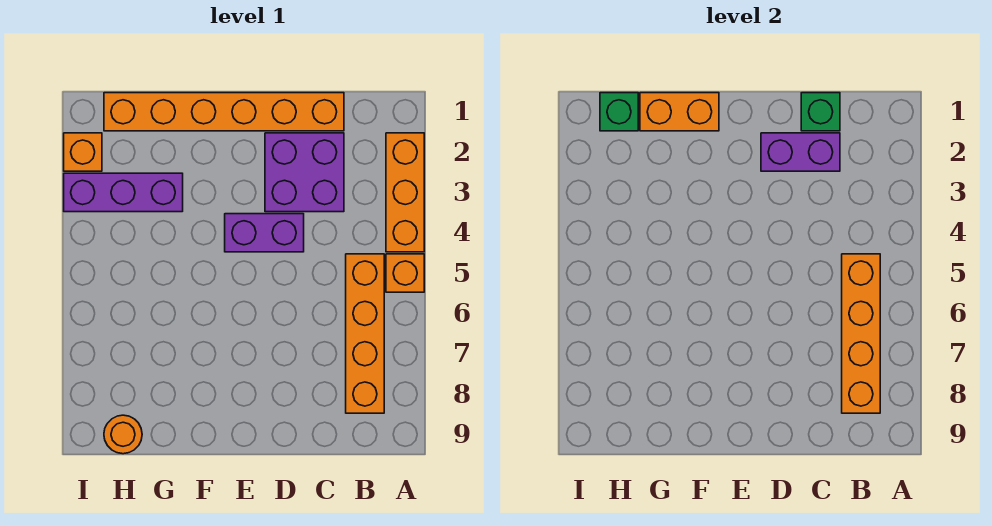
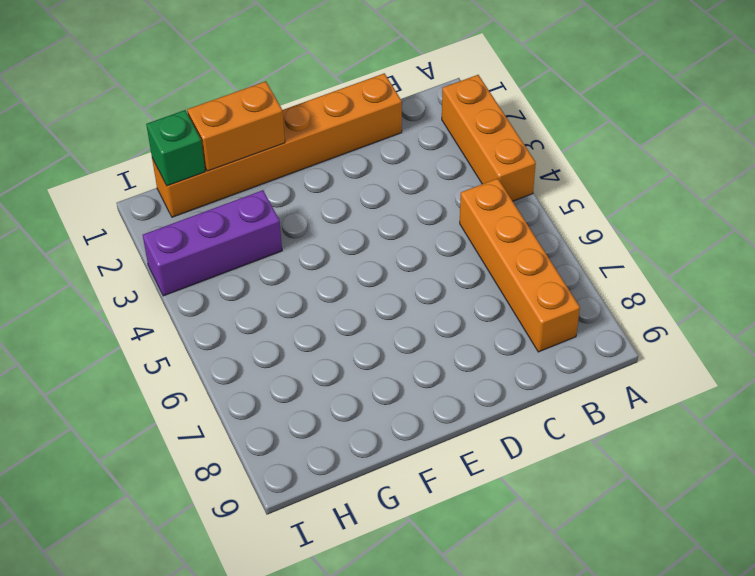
none -> orange 1x1 brick [386,254,424,292]
none -> purple 2x2 brick [265,133,344,212]
none -> purple 1x2 brick [225,214,304,252]

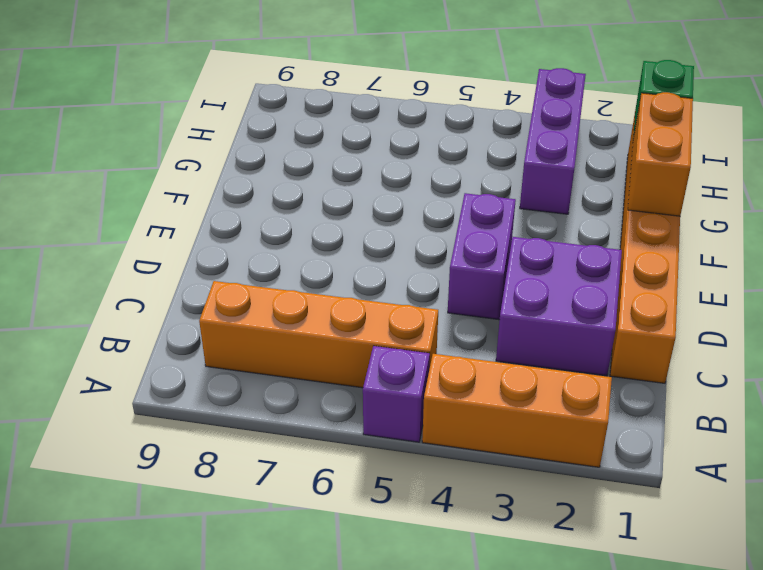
purple 1x1 brick [363,346,430,442] -> orange 1x1 brick [386,254,424,292]
none -> orange 1x1 round brick [104,415,142,454]
none -> orange 1x1 brick [64,133,102,171]
none -> orange 1x4 brick [842,254,880,413]

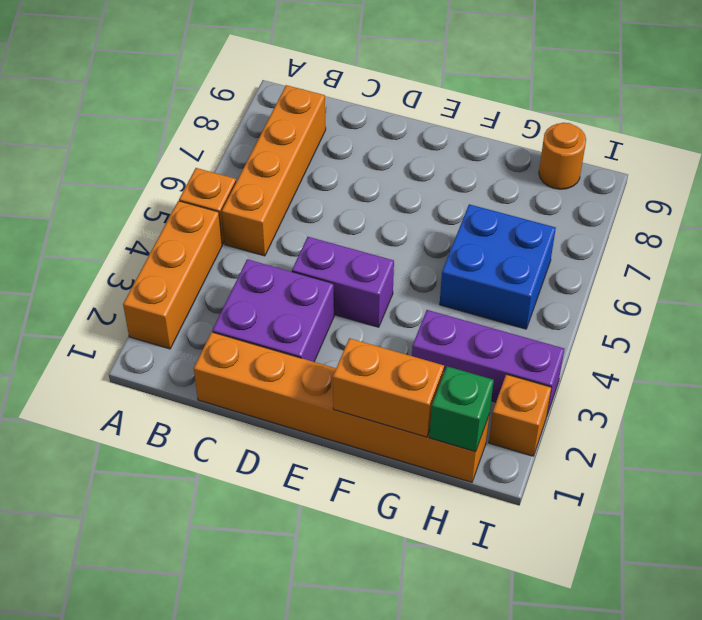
blue 2x2 brick [440,204,556,329] -> none
none -> orange 1x4 brick [842,254,880,413]
none -> green 1x1 brick [801,93,840,131]
none -> purple 1x2 brick [761,133,840,171]

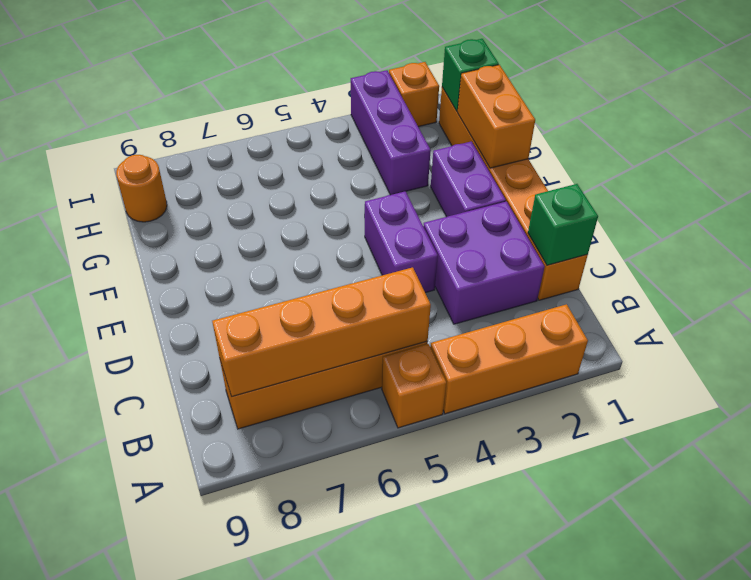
purple 1x2 brick [431,142,506,217] -> purple 1x2 brick moved to [761,133,840,171]

